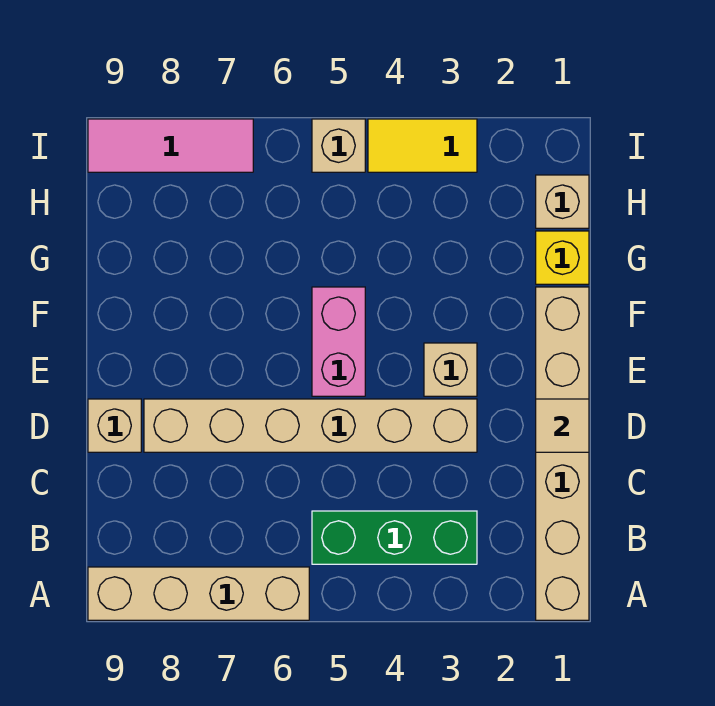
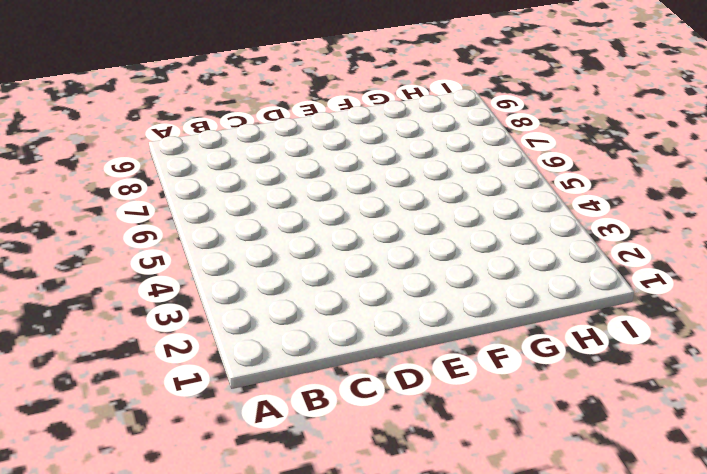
none -> tan 1x6 brick [536,287,589,620]
none -> tan 1x4 brick [88,567,309,620]
none -> green 1x3 brick [312,511,477,564]

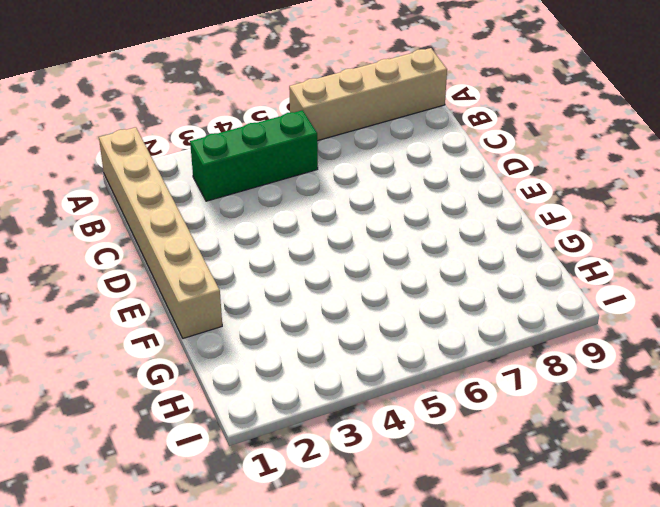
none -> tan 1x6 brick [144,399,477,452]
none -> tan 1x1 brick [88,399,141,452]
none -> tan 1x1 brick [424,343,477,396]

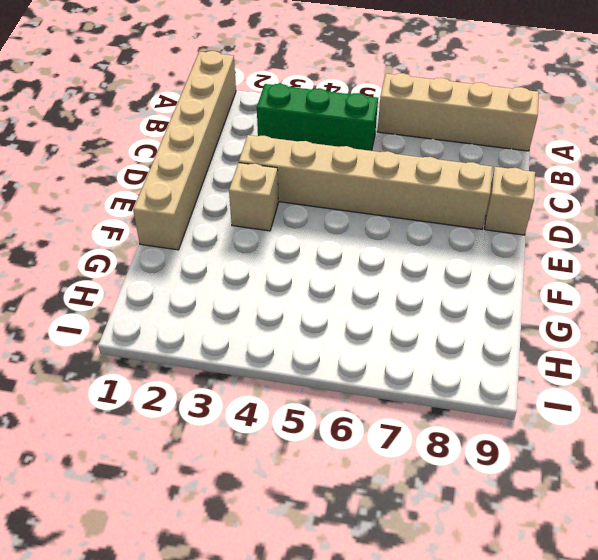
none -> pink 1x2 brick [312,287,365,396]
none -> yellow 1x1 brick [536,231,589,284]
none -> tan 1x1 brick [536,175,589,228]

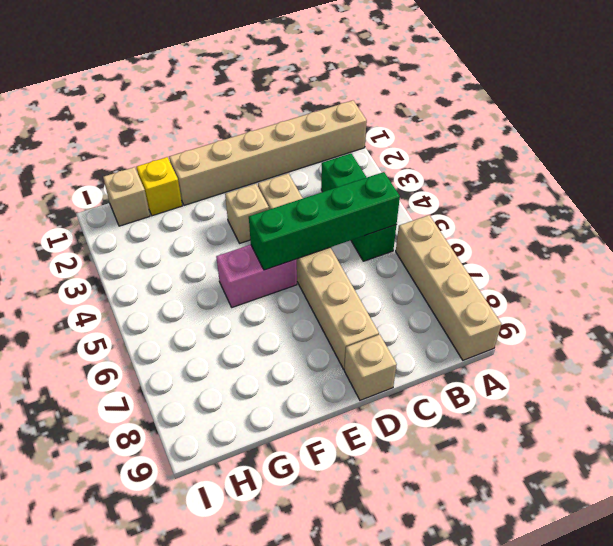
green 1x4 brick [249,172,400,270] -> none
none -> yellow 1x2 tile [368,119,477,172]
none -> tan 1x1 brick [312,119,365,172]
none -> pink 1x3 tile [88,119,253,172]

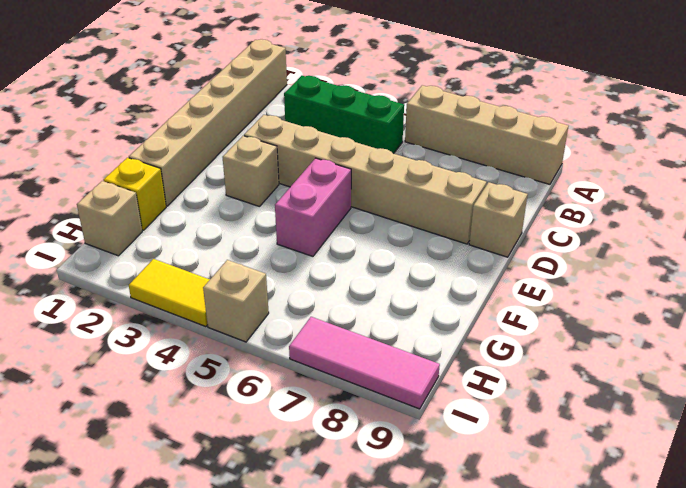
none -> tan 1x1 tile [536,399,589,452]

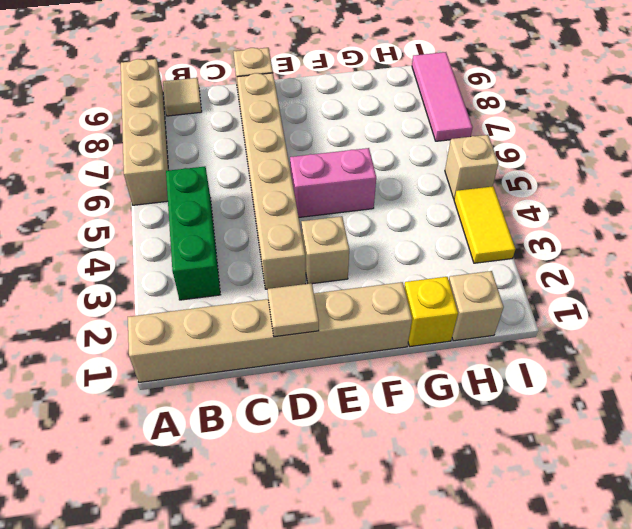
tan 1x1 tile [163,78,202,116] -> none

